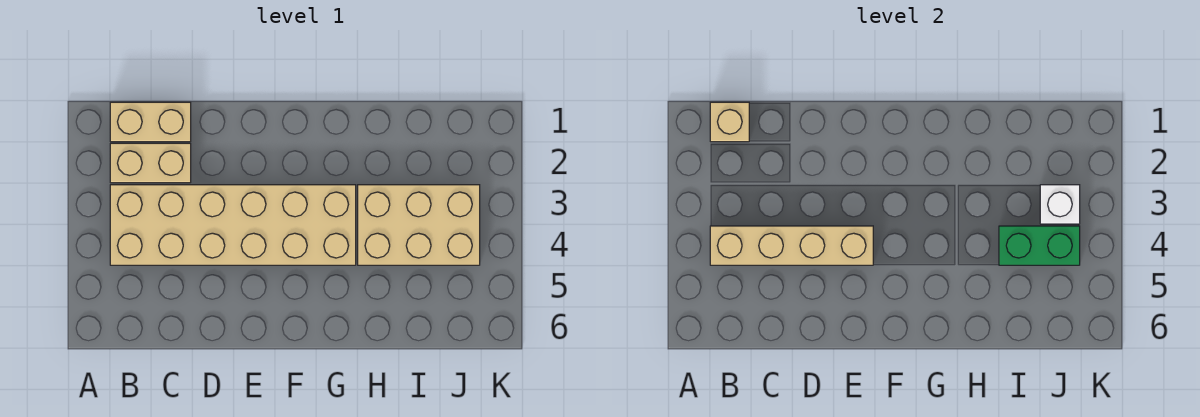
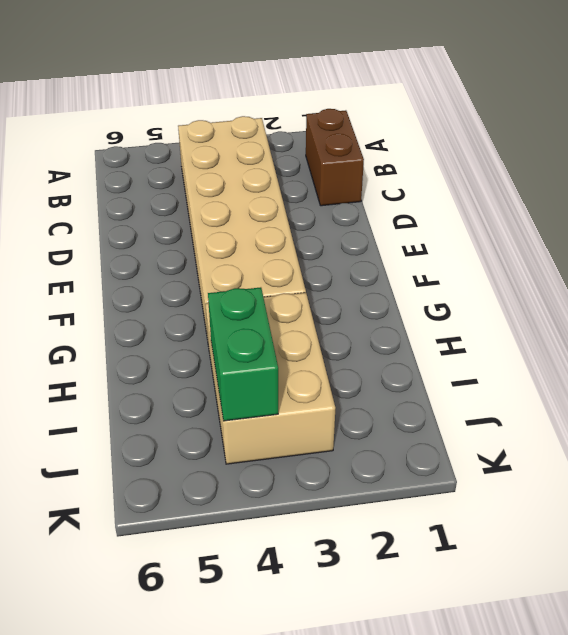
brown 1x2 brick [306,109,364,206] -> tan 1x2 brick [110,102,191,142]
none -> tan 1x2 brick [110,143,191,183]
none -> tan 1x1 brick [710,102,749,142]

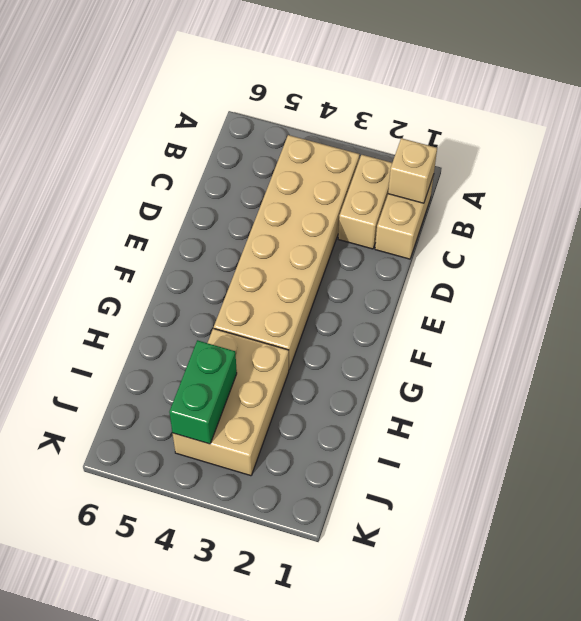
none -> tan 1x4 brick [710,226,873,265]
none -> white 1x1 brick [1040,185,1080,224]

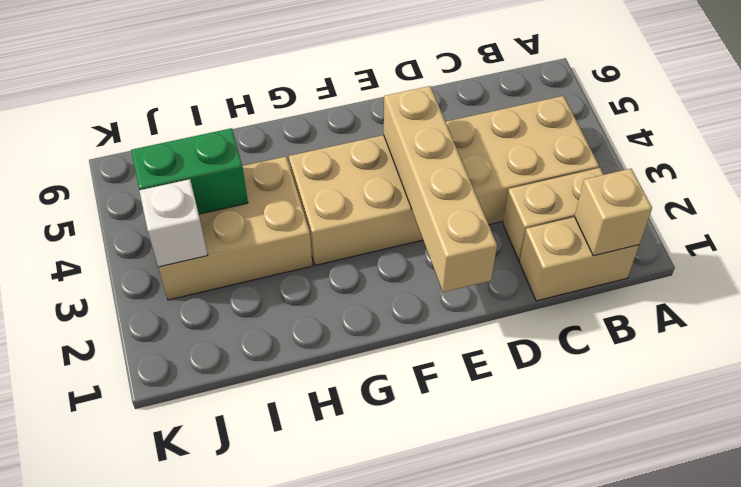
tan 1x4 brick [384,86,497,292] -> tan 1x4 brick turned to [710,226,873,265]

